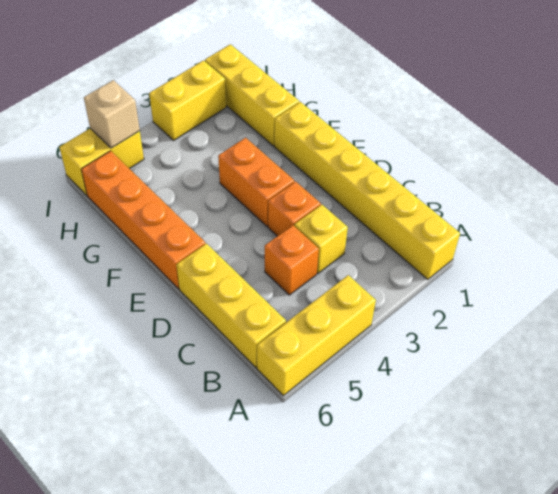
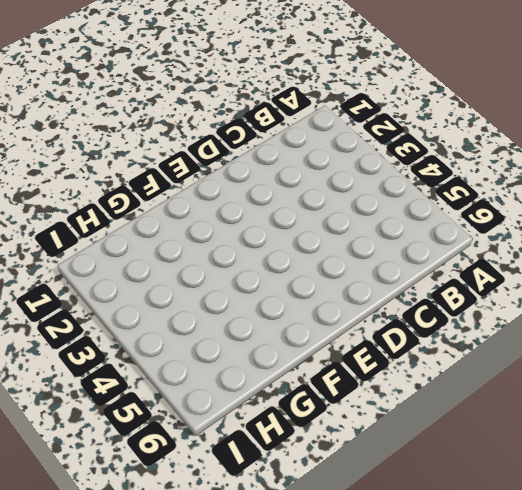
none -> yellow 1x6 brick [274,102,460,280]
none -> yellow 1x3 brick [257,275,376,396]
none -> yellow 1x3 brick [176,244,286,367]

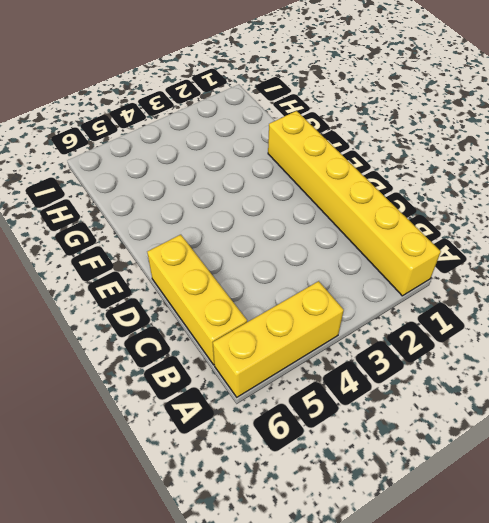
none -> yellow 1x1 brick [294,205,348,273]
none -> orange 1x1 brick [265,225,319,295]
none -> orange 1x1 brick [268,181,321,236]

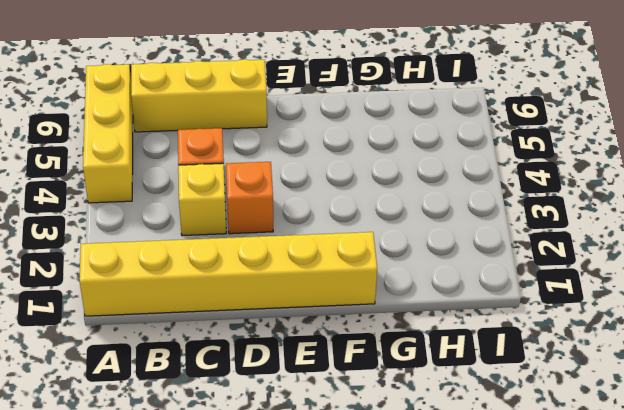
none -> orange 1x2 brick [218,138,294,226]
none -> orange 1x4 brick [81,151,205,289]
none -> yellow 1x3 brick [205,44,299,146]

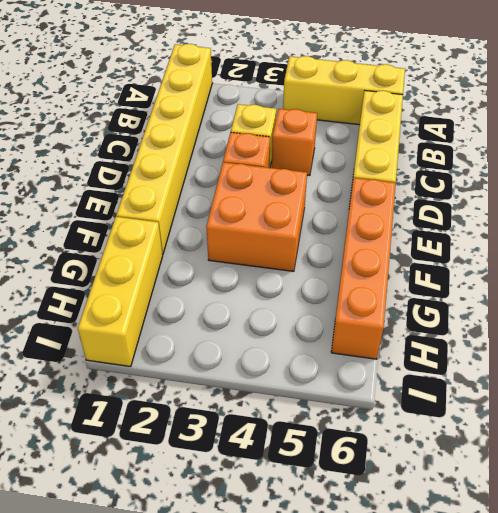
orange 2x2 brick [206,162,307,271] -> orange 1x2 brick [218,138,294,226]
none -> yellow 1x2 brick [149,60,226,140]
none -> yellow 1x2 brick [59,128,144,195]
none -> tan 1x1 brick [84,80,140,148]

